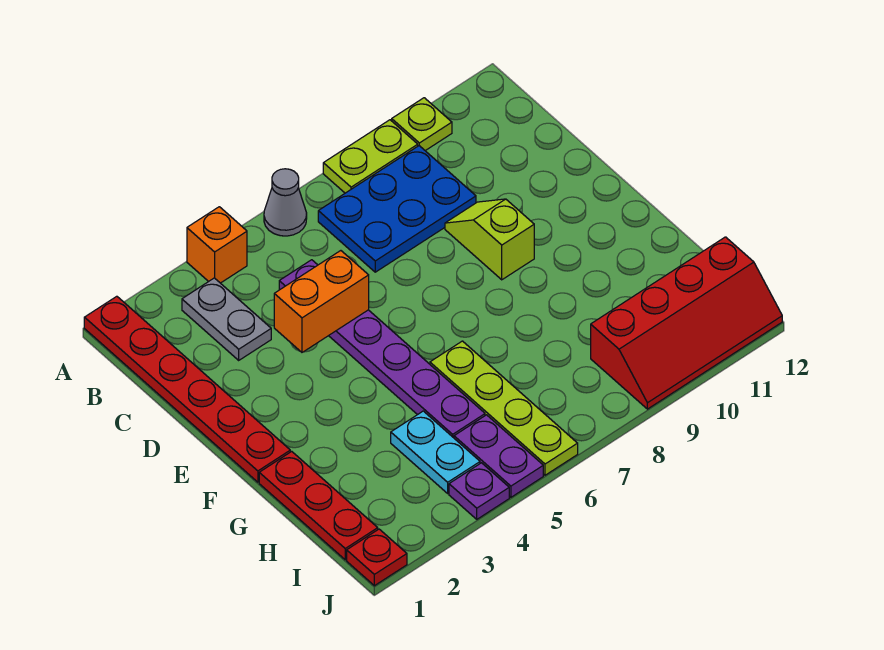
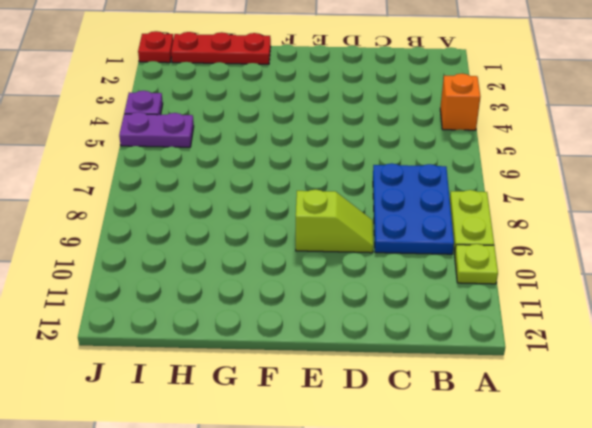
none -> red 1x6 plate [84,296,290,482]
none -> grey 1x1 cone [264,169,307,236]
none -> grey 1x2 plate [182,278,271,360]

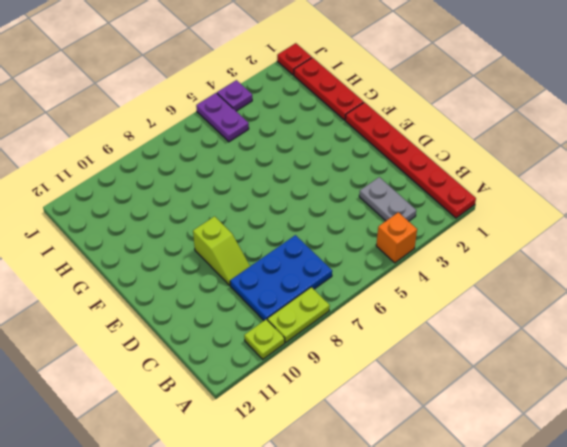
none -> grey 1x1 cone [264,169,307,236]
none -> purple 1x6 plate [279,260,485,438]
none -> lime 1x4 plate [430,341,578,475]

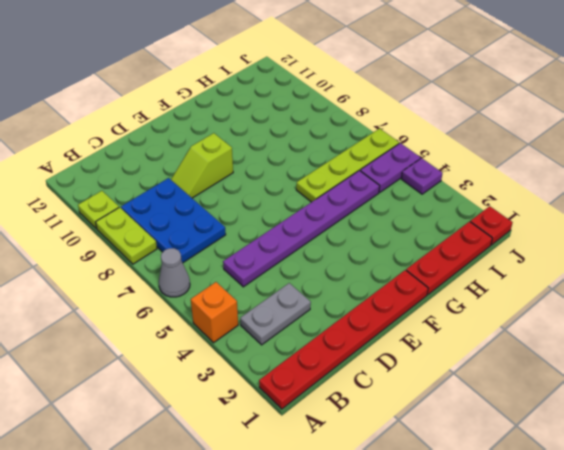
none -> cyan 1x2 plate [391,411,480,493]
none -> red 2x4 slope [591,237,782,409]
none -> orange 1x2 brick [274,251,369,352]

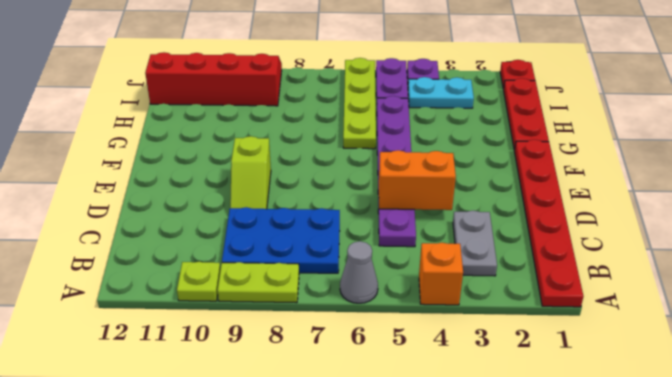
cyan 1x2 plate [408,77,474,108] -> cyan 1x2 plate turned to [391,411,480,493]

